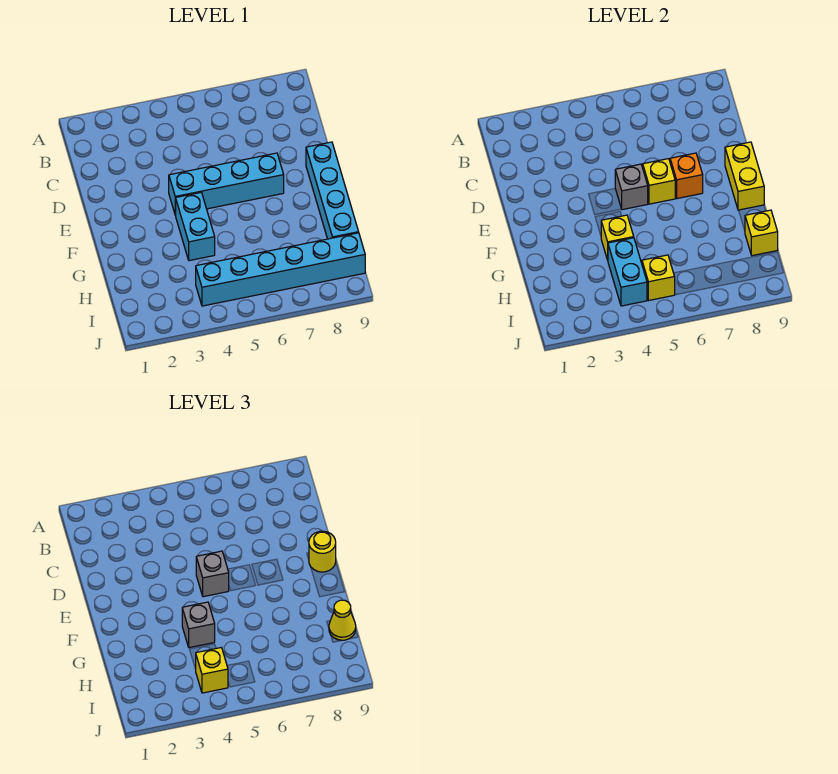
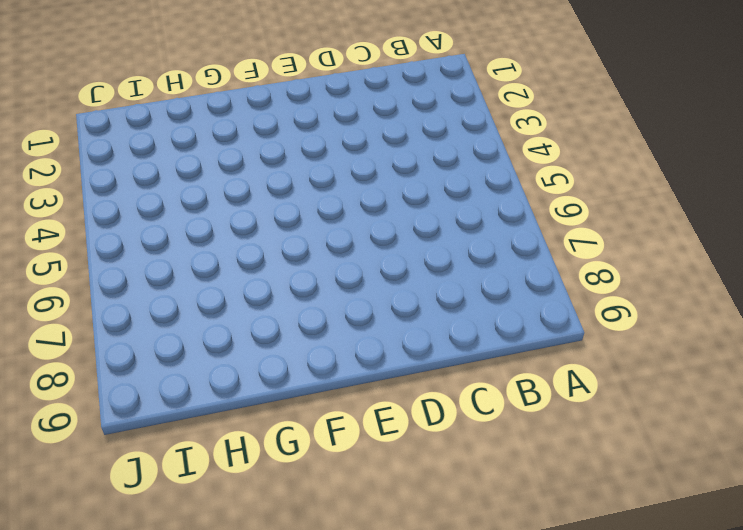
none -> cyan 1x4 brick [169,153,284,215]
none -> cyan 1x4 brick [306,142,359,239]
none -> cyan 1x2 brick [176,193,215,261]

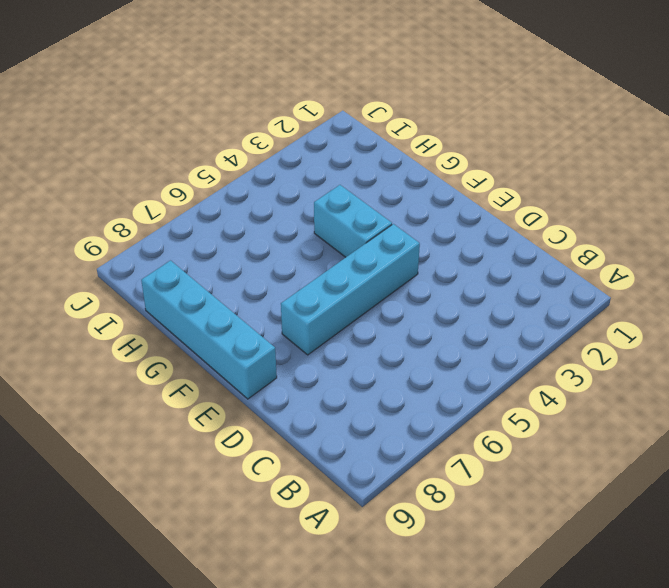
none -> cyan 1x6 brick [196,233,365,306]
none -> grey 1x1 brick [615,164,648,210]
none -> yellow 1x1 brick [643,159,675,204]

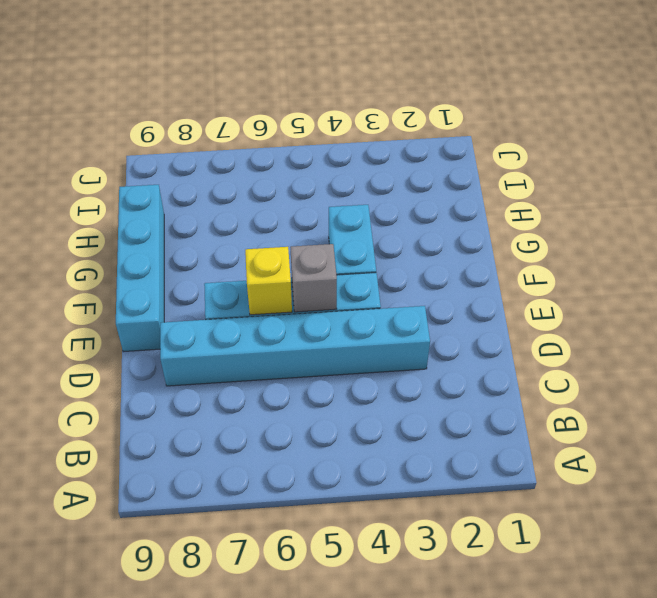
cyan 1x6 brick [160,306,430,386] -> cyan 1x6 brick moved to [196,233,365,306]
none -> orange 1x1 brick [670,153,703,199]
none -> yellow 1x2 brick [725,142,764,210]
none -> yellow 1x1 brick [601,215,634,260]

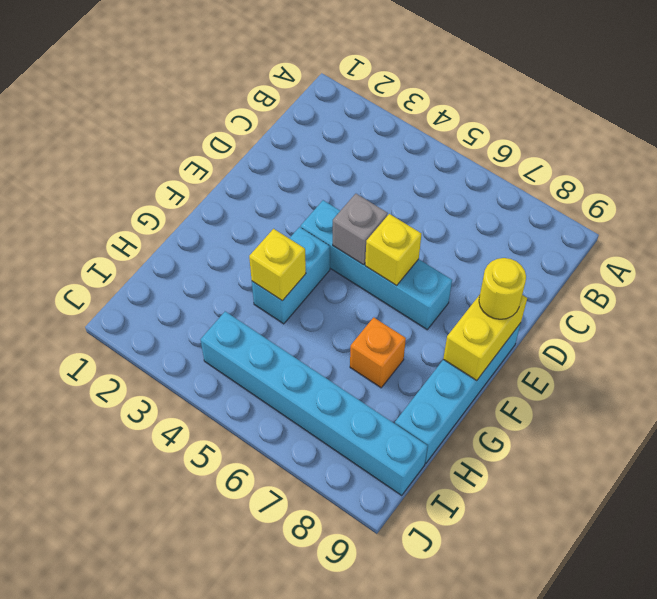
orange 1x1 brick [350,317,406,388] -> orange 1x1 brick moved to [670,153,703,199]
none -> cyan 1x2 brick [608,238,647,306]
none -> yellow 1x1 brick [745,210,778,256]
none -> yellow 1x1 brick [642,255,675,301]

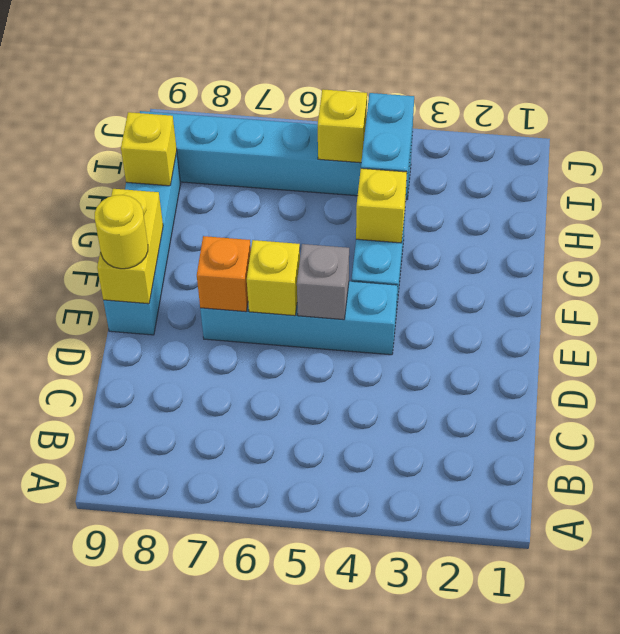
none -> grey 1x1 brick [196,551,229,597]
none -> grey 1x1 brick [182,602,215,648]
none -> yellow 1x1 cone [329,600,356,640]

